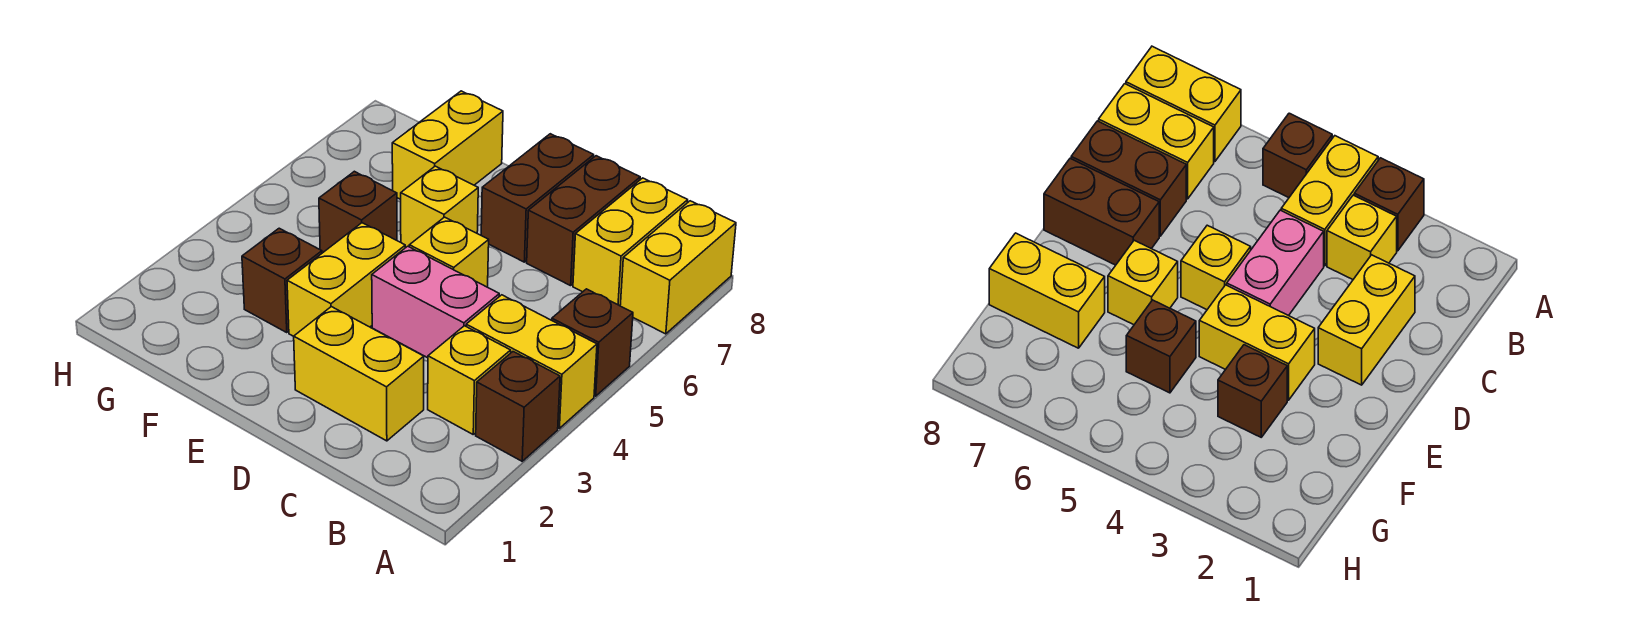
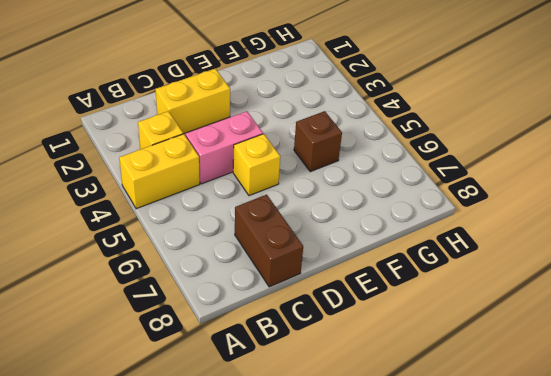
none -> brown 1x1 brick [476,352,560,461]
none -> brown 1x1 brick [552,289,633,396]
none -> yellow 1x2 brick [620,201,736,334]

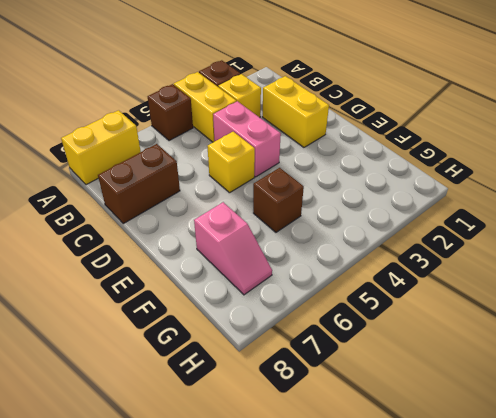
pink 1x2 slope [194,202,272,295] -> yellow 1x2 brick [392,91,503,199]
none -> yellow 1x2 brick [573,178,688,306]
none -> brown 1x2 brick [481,134,594,262]
none -> yellow 1x2 brick [287,223,405,336]

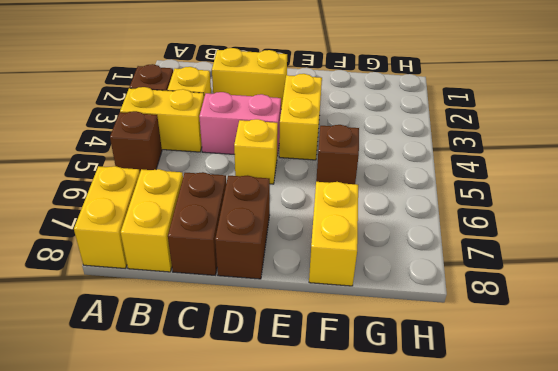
none -> yellow 1x1 brick [401,166,478,248]
none -> brown 1x1 brick [242,228,322,332]

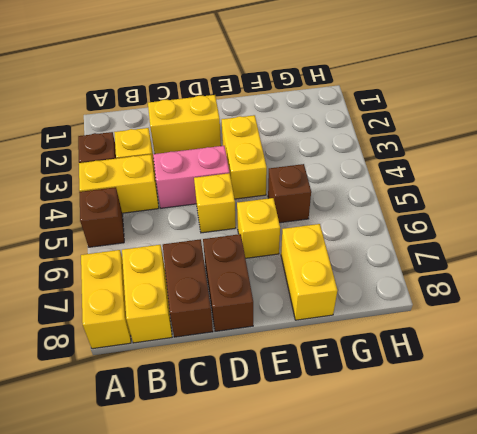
none -> brown 1x1 brick [242,228,322,332]

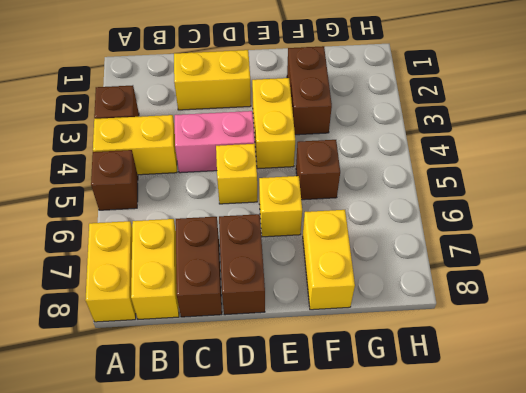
brown 1x2 brick [287,46,332,135] -> brown 1x1 brick [242,228,322,332]
none -> yellow 1x1 brick [428,326,511,434]

